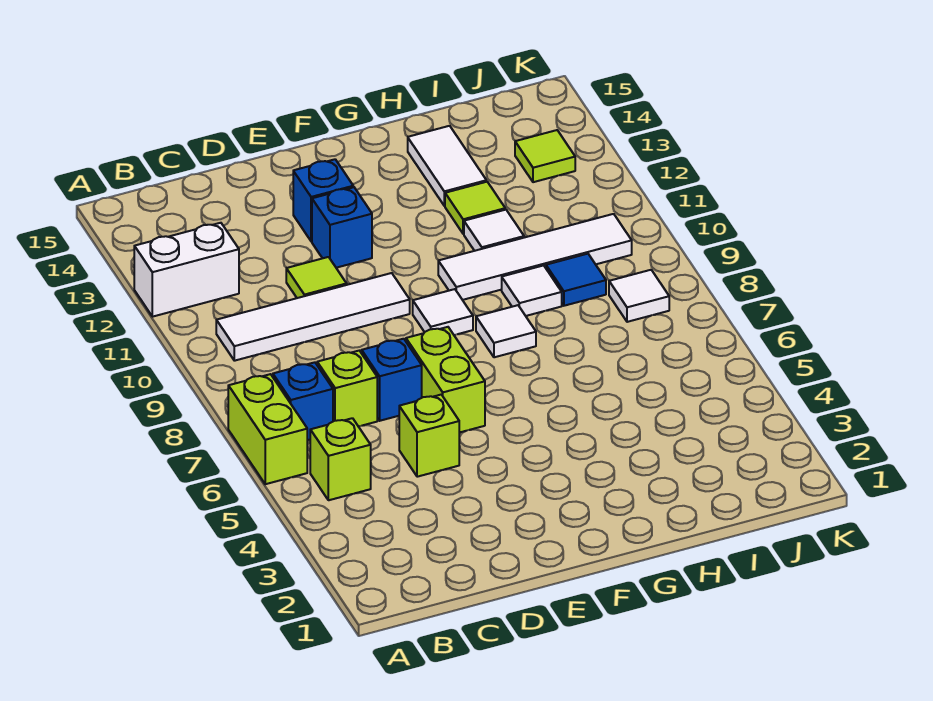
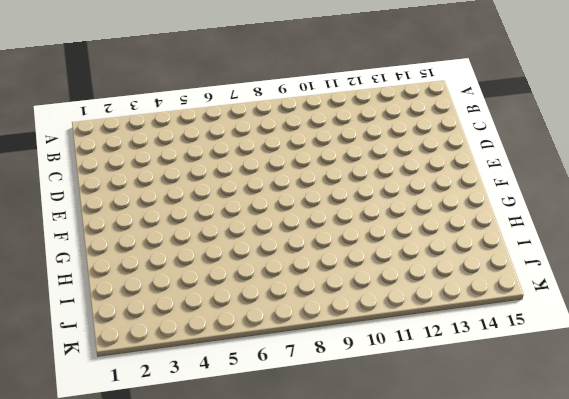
none -> lime 1x2 brick [228,374,307,484]
none -> white 1x2 brick [134,223,239,317]
none -> lime 1x1 brick [310,418,371,500]

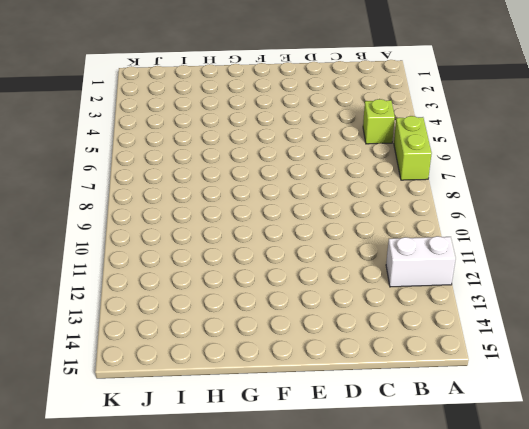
none -> blue 1x1 brick [273,362,333,440]
none -> white 1x4 tile [216,273,410,361]
none -> lime 1x1 brick [317,351,377,427]

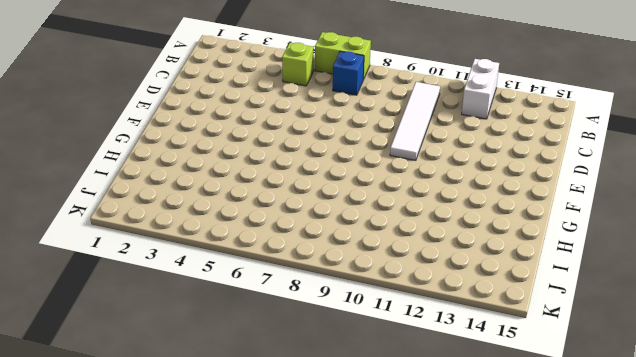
none -> lime 1x1 brick [317,351,377,427]
none -> lime 1x1 brick [399,395,459,477]
none -> blue 1x1 brick [362,339,422,421]

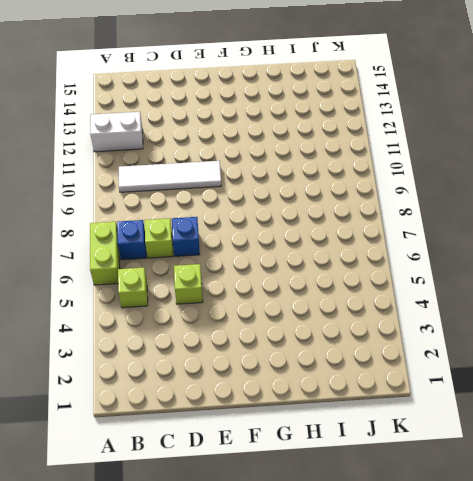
none -> lime 1x1 tile [286,257,347,298]
none -> lime 1x2 brick [406,327,485,433]
none -> blue 1x1 brick [312,187,372,268]

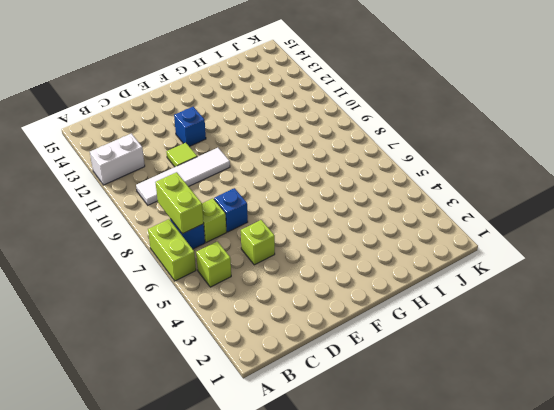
lime 1x2 brick [155,172,204,234] -> lime 1x2 brick moved to [406,327,485,433]
none -> blue 1x1 brick [293,159,353,241]
none -> white 1x1 tile [413,289,473,335]
none -> white 1x1 tile [476,305,536,357]

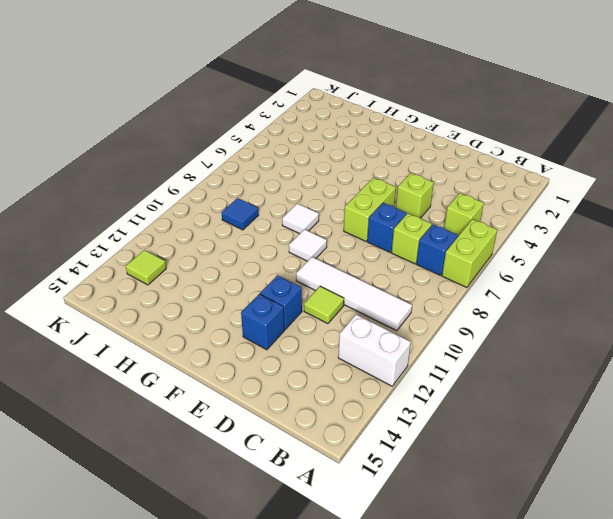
none -> white 1x4 tile [438,214,632,300]
none -> white 1x1 tile [502,265,562,316]
none -> white 1x1 tile [464,210,524,251]

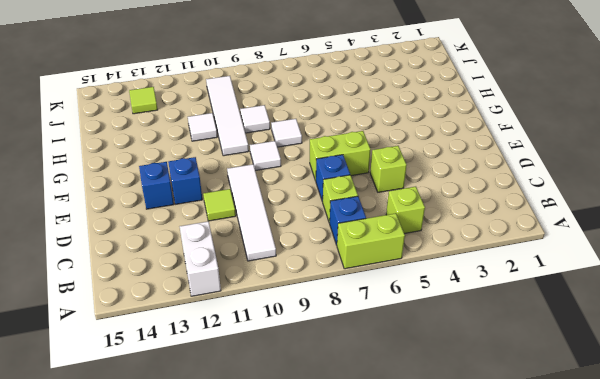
none -> lime 1x1 tile [445,182,505,234]
none -> white 1x2 tile [408,126,486,206]
none -> blue 1x1 tile [546,254,606,306]

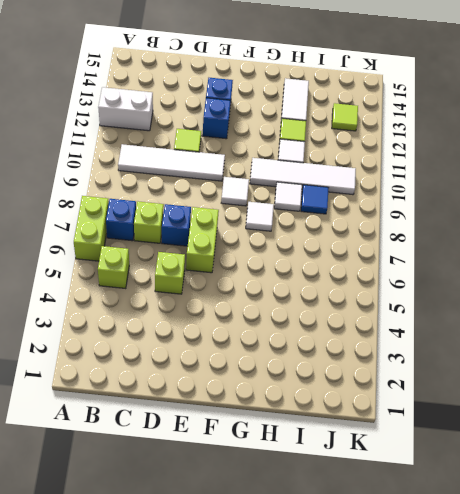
none -> white 1x1 tile [609,270,669,322]

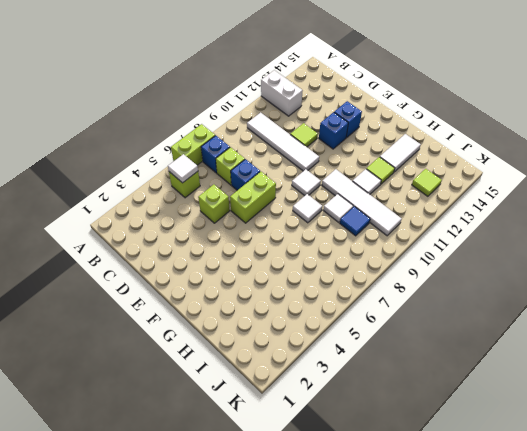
white 1x1 tile [168,154,198,183] -> white 1x1 tile moved to [609,270,669,322]

